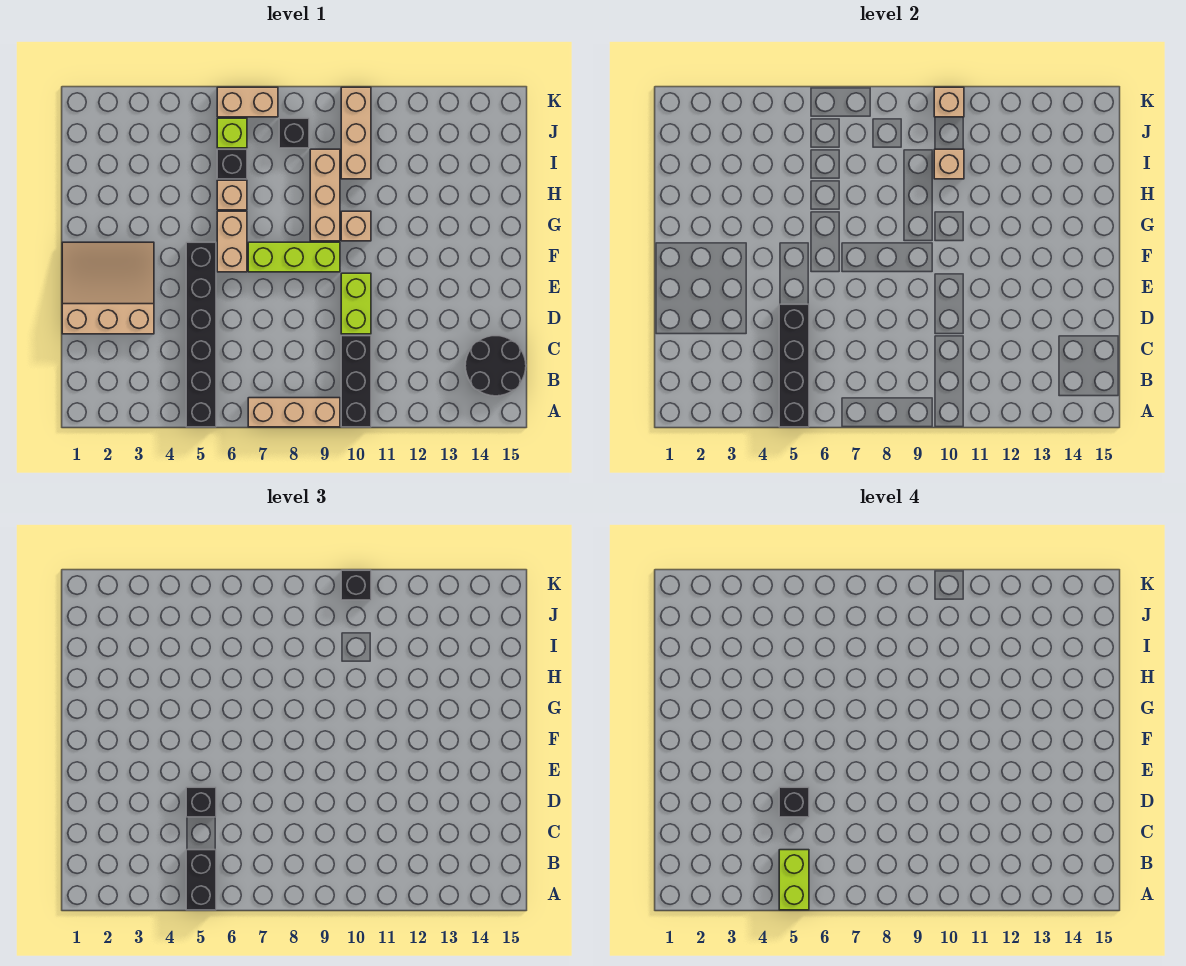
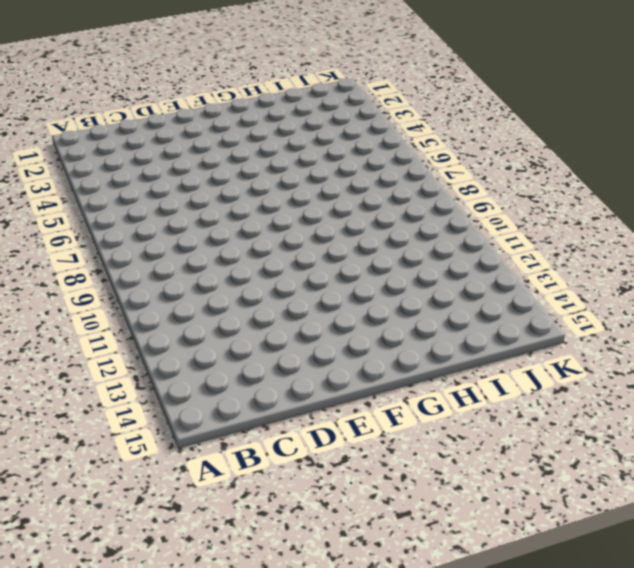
none -> black 1x6 brick [186,242,216,427]
none -> tan 1x3 brick [248,398,340,427]
none -> black 1x3 brick [341,336,371,427]

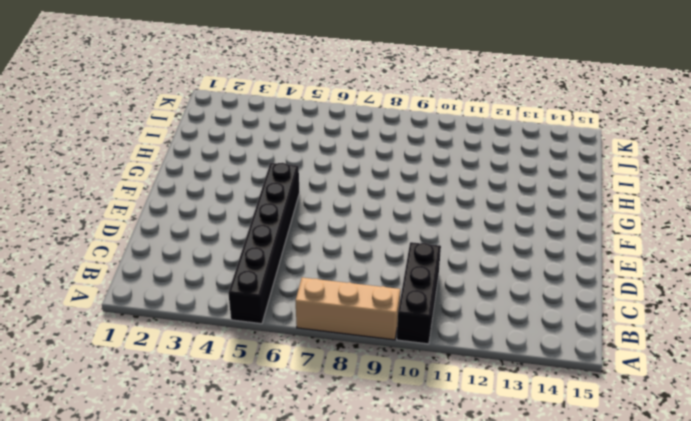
none -> black 2x2 round brick [465,336,526,396]
none -> tan 3x3 slope [62,242,154,334]
none -> lime 1x2 brick [341,273,371,334]

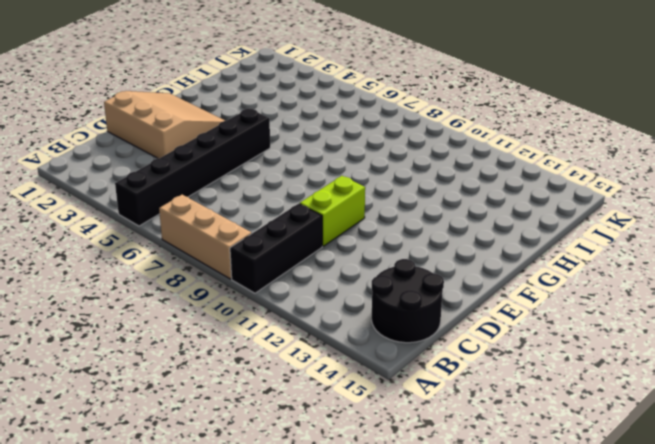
none -> tan 1x2 brick [217,211,247,272]
none -> lime 1x3 brick [248,242,340,272]
none -> tan 1x3 brick [310,149,340,241]

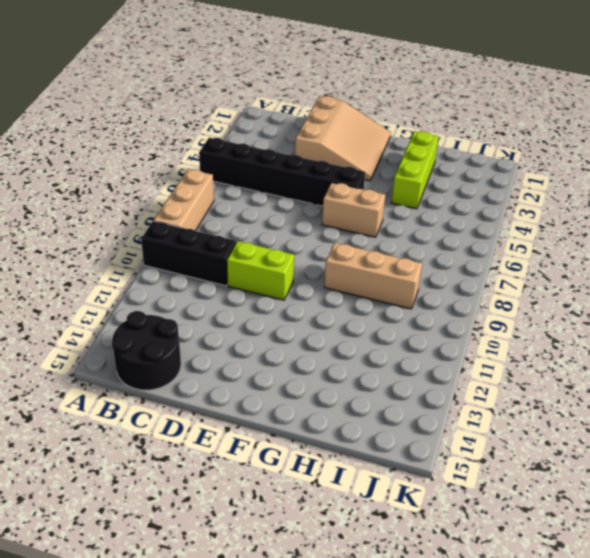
lime 1x3 brick [391,131,439,209] -> lime 1x3 brick moved to [248,242,340,272]
none -> tan 1x1 brick [341,211,371,241]
none -> tan 1x1 brick [217,180,247,210]
none -> black 1x1 brick [217,149,247,179]

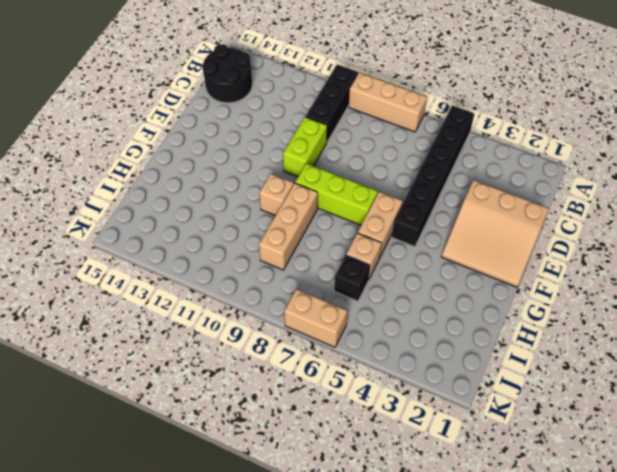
none -> tan 1x3 brick [341,87,371,179]
none -> lime 1x1 brick [217,118,247,148]
none -> black 1x1 brick [279,118,309,148]

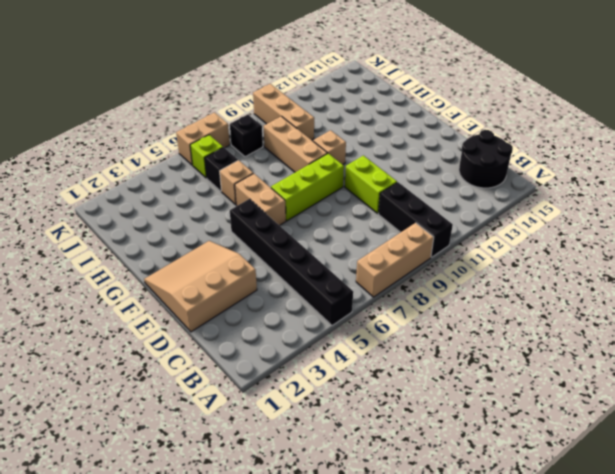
none -> black 1x4 brick [779,304,809,427]
none -> tan 1x1 brick [934,149,964,179]
none -> tan 1x1 brick [934,87,964,117]

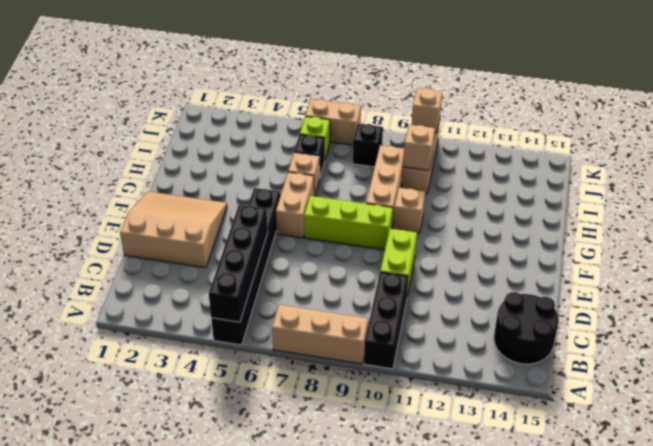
none -> black 1x2 brick [186,850,216,910]
none -> black 1x1 brick [186,787,216,817]
none -> black 1x1 brick [341,570,371,600]

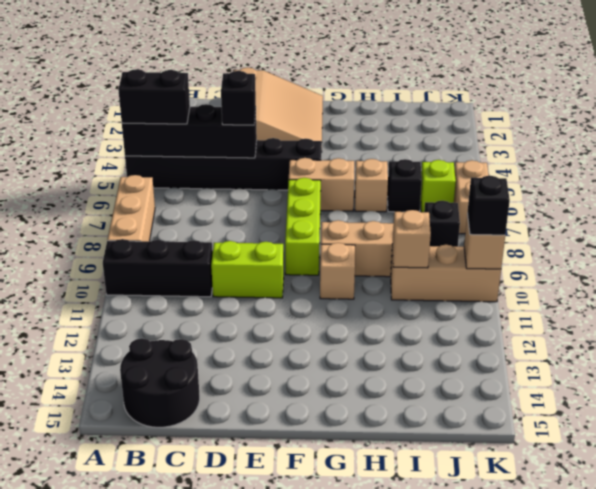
none -> lime 1x2 brick [779,850,809,910]
none -> black 1x1 brick [779,787,809,817]

